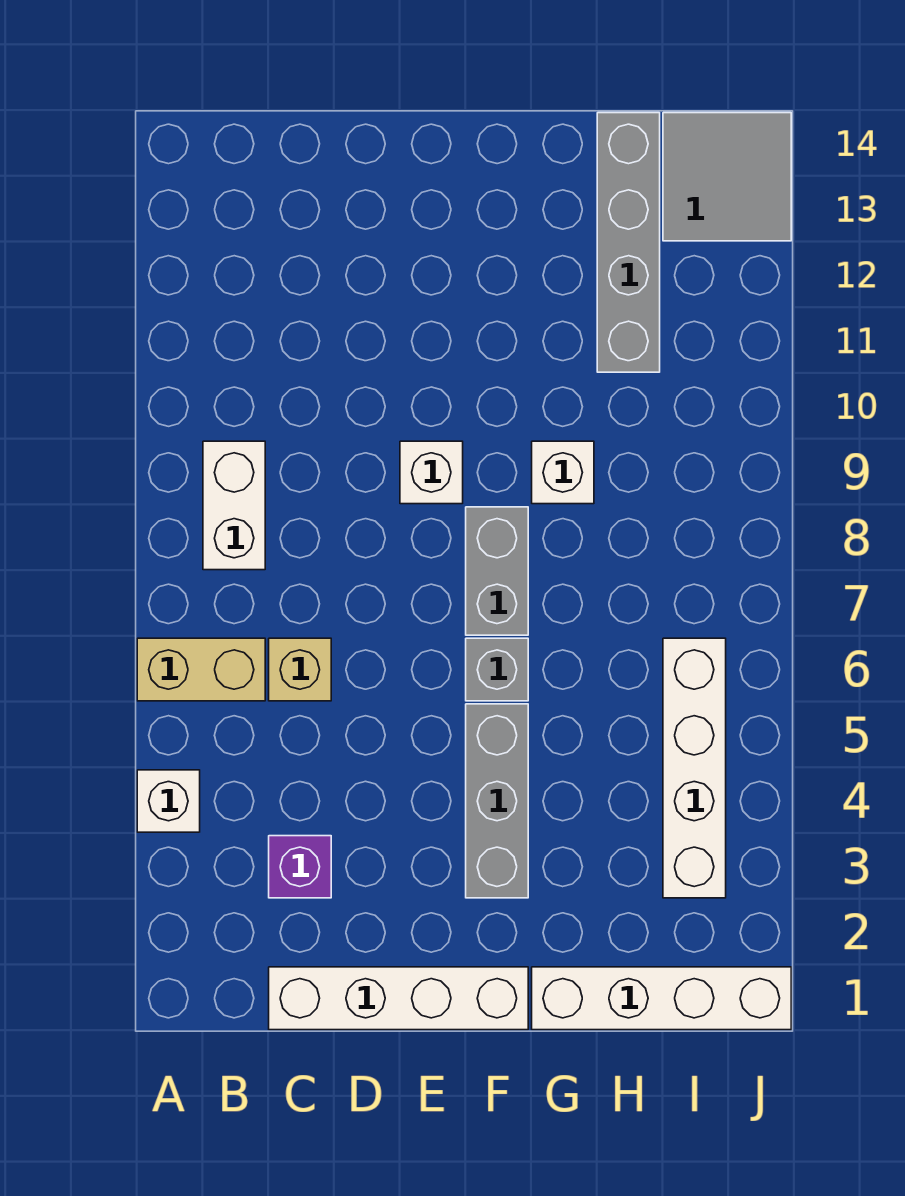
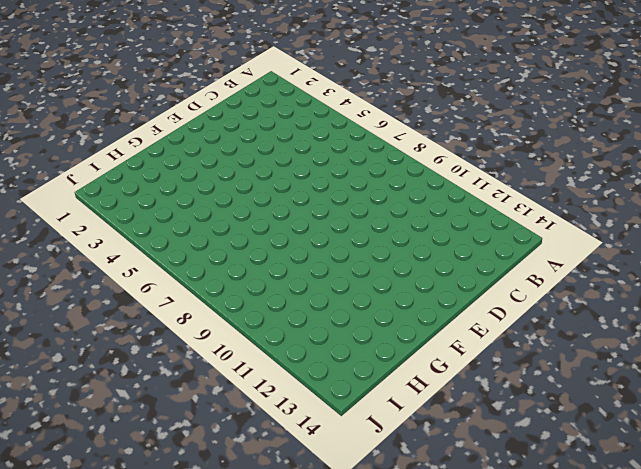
none -> white 1x1 brick [137,770,200,832]
none -> tan 1x2 brick [137,638,265,701]
none -> white 1x2 brick [203,441,265,570]

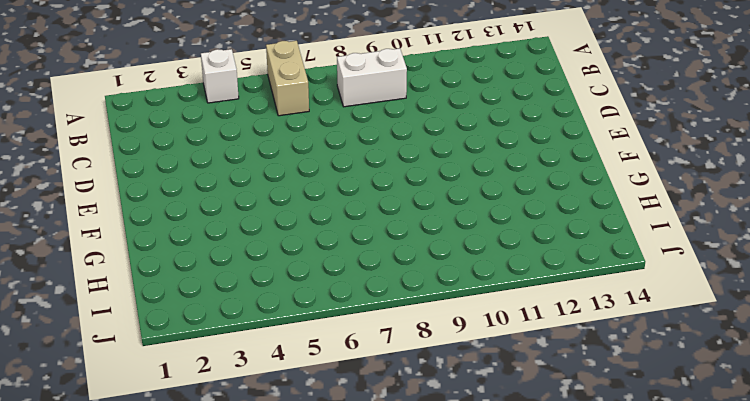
none -> white 1x4 brick [269,967,528,1030]
none -> purple 1x1 brick [269,836,331,898]
none -> tan 1x1 brick [269,638,331,701]

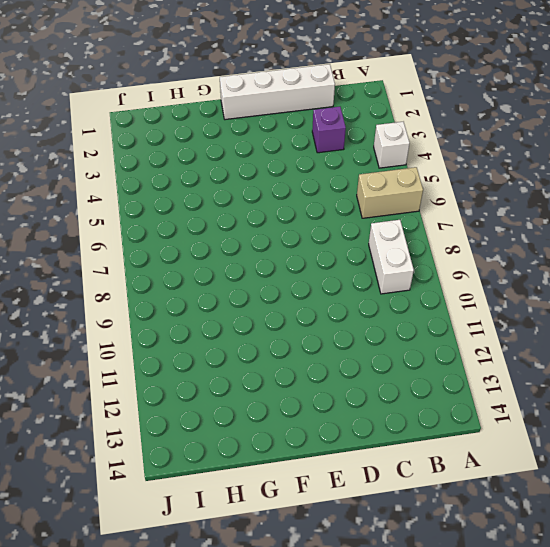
none -> tan 1x1 brick [269,638,331,701]
none -> white 1x1 brick [400,441,463,504]
none -> grey 1x3 brick [466,704,528,898]

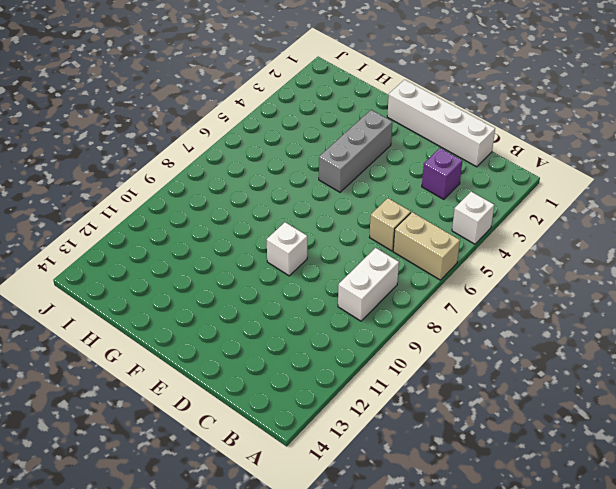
none -> grey 1x1 brick [466,638,528,701]
none -> grey 1x2 brick [466,507,528,635]
none -> white 1x4 brick [532,967,791,1030]

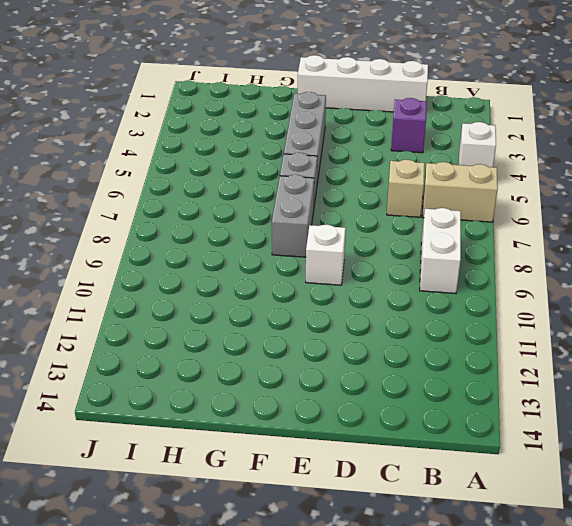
none -> white 1x4 brick [532,967,791,1030]
none -> white 1x1 brick [532,441,594,504]
none -> grey 1x4 brick [597,113,660,372]

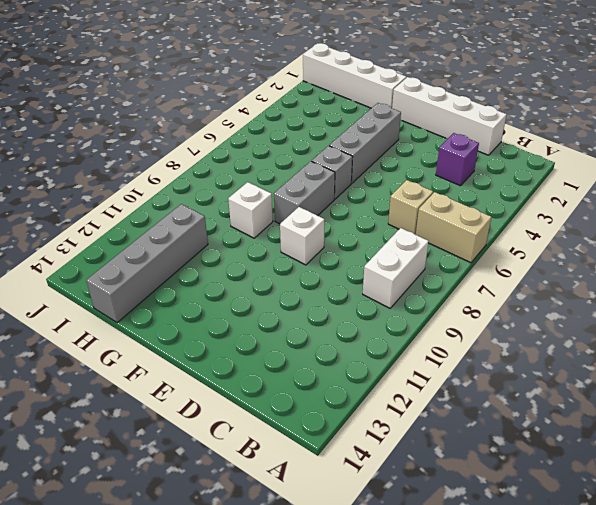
none -> white 1x1 brick [137,770,200,832]
none -> white 1x4 brick [663,638,726,898]
none -> grey 2x2 tile [663,113,791,241]

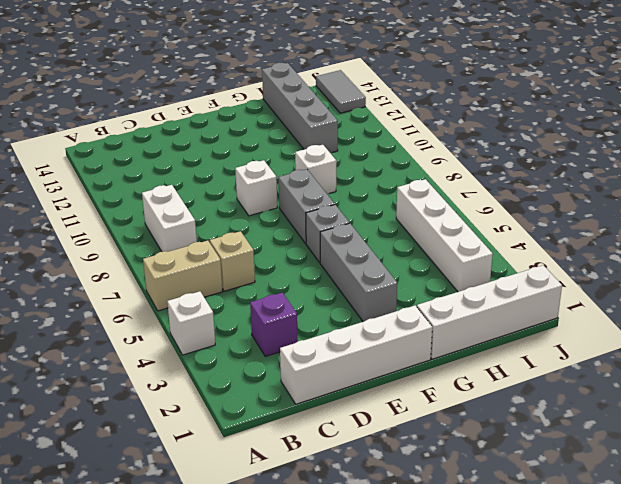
grey 1x2 tile [316,70,366,113] -> grey 2x2 tile [663,113,791,241]

